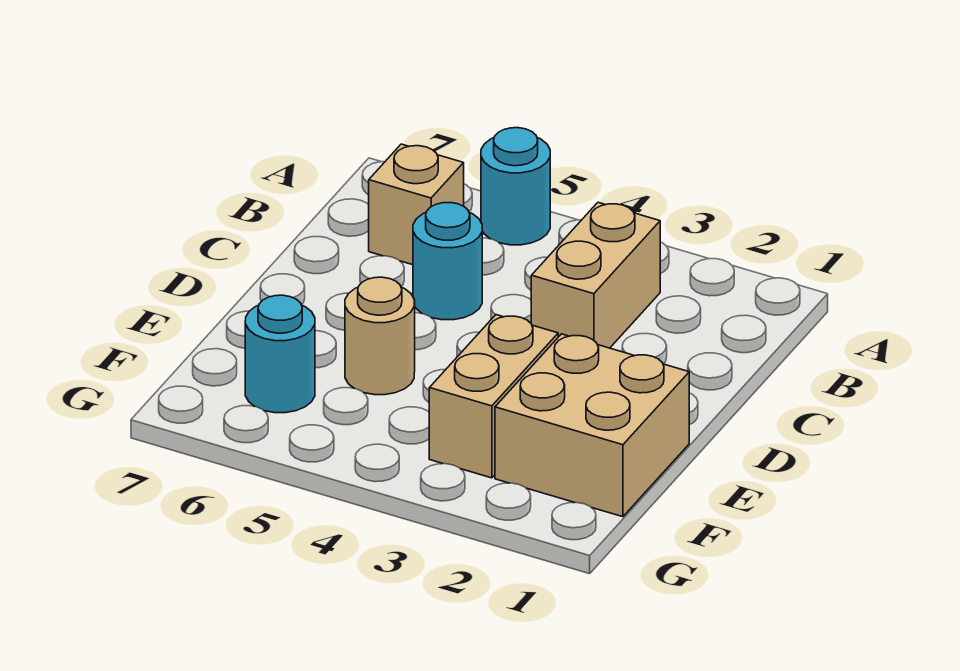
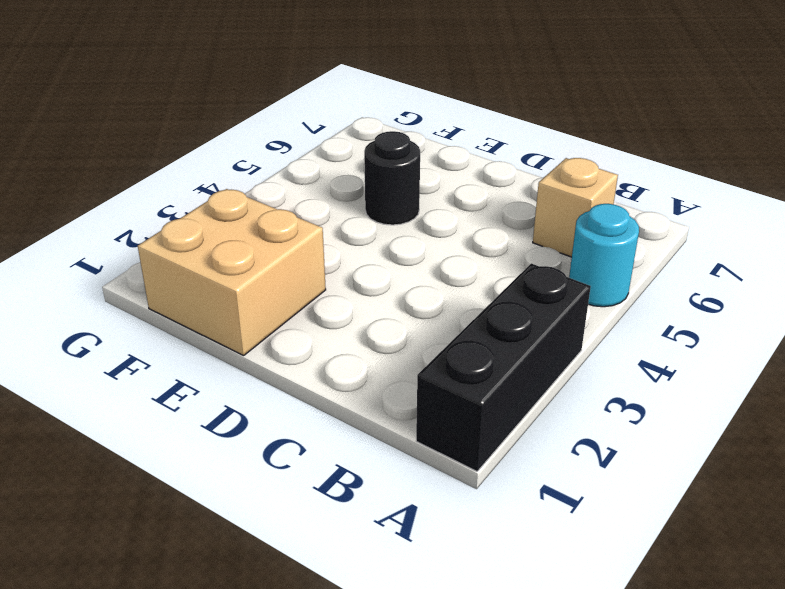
black 1x3 brick [416,263,591,471] -> none
black 1x1 round brick [364,131,420,225] -> tan 1x1 round brick [345,277,415,395]
none -> tan 1x2 brick [531,202,660,348]
none -> cyan 1x1 round brick [413,203,482,320]

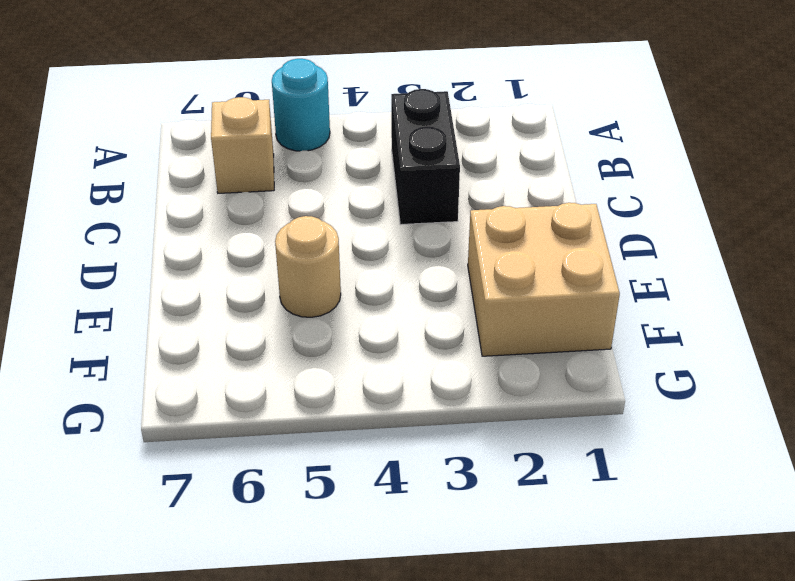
black 1x2 brick [391,89,460,225] -> tan 1x2 brick [531,202,660,348]
none -> cyan 1x1 round brick [413,203,482,320]
none -> tan 1x2 brick [429,315,558,478]

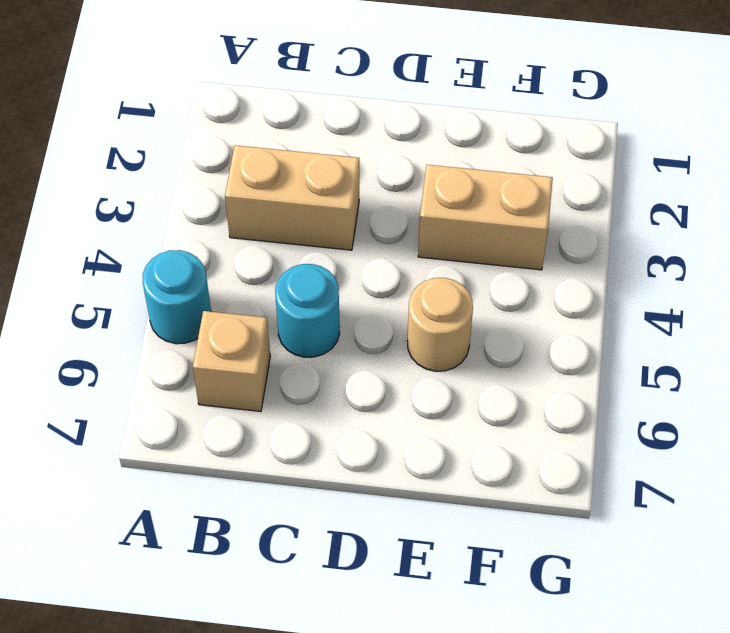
none -> tan 2x2 brick [495,334,689,517]
none -> cyan 1x1 round brick [245,295,315,413]

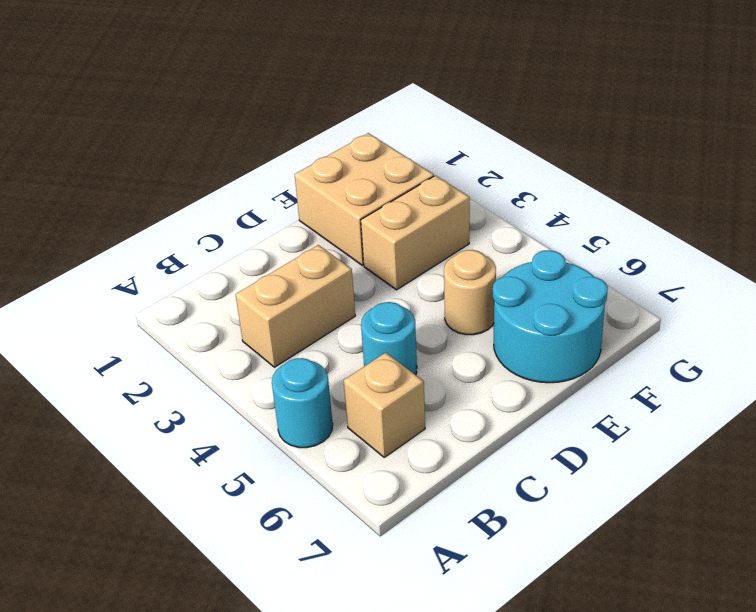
cyan 2x2 round brick [493,250,608,383] -> cyan 1x1 round brick [245,295,315,413]

